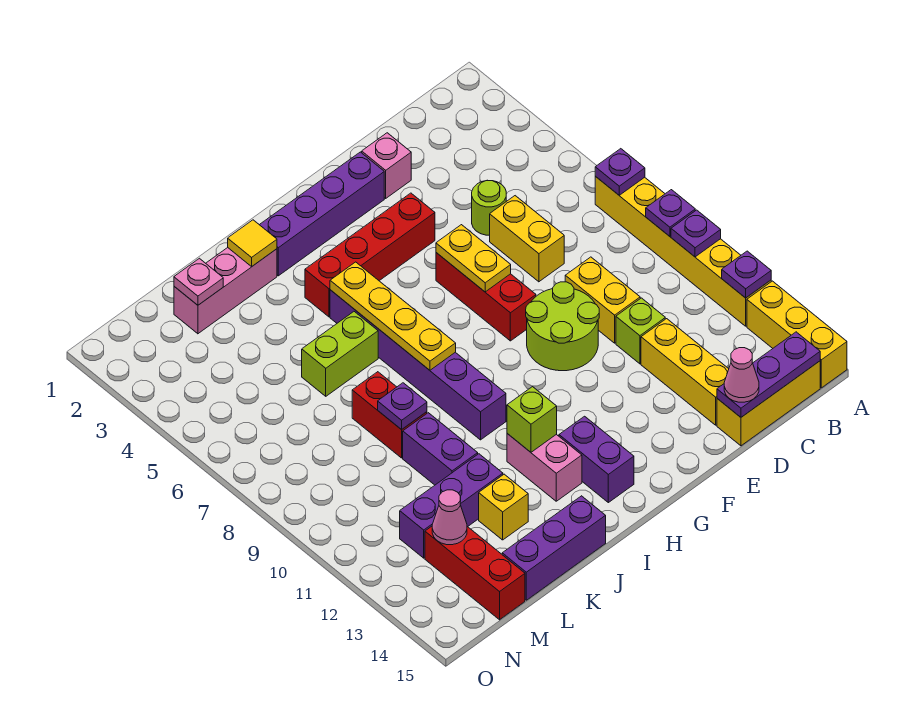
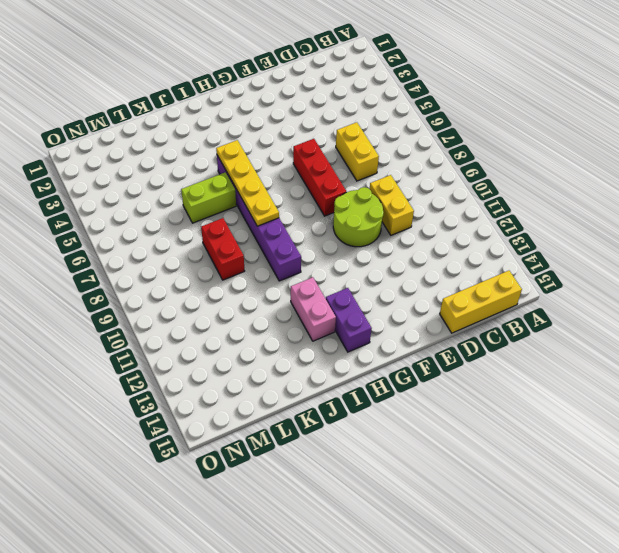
none -> yellow 1x6 brick [595,176,771,326]
none -> yellow 1x3 brick [747,281,847,388]
none -> lime 1x1 round brick [472,180,506,235]
none -> lime 1x1 brick [616,298,665,364]

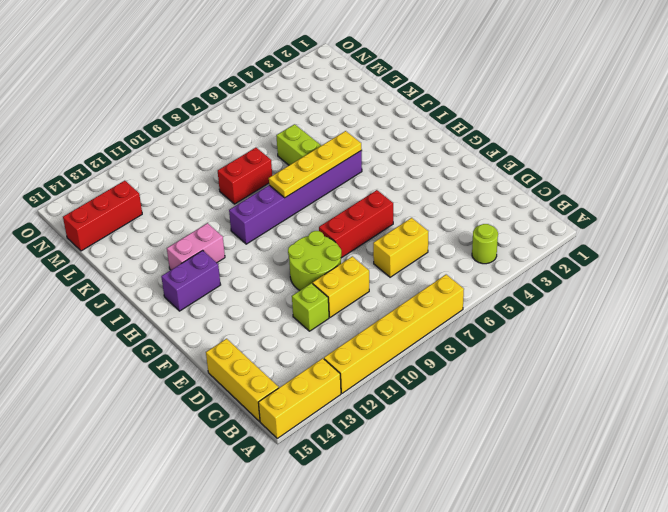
lime 1x1 round brick [472,224,498,264] -> lime 1x1 round brick moved to [472,180,506,235]
none -> yellow 1x3 brick [641,319,729,425]
none -> pink 1x1 brick [362,133,411,198]
none -> purple 1x4 brick [260,152,384,276]
none -> red 1x4 brick [305,193,435,317]

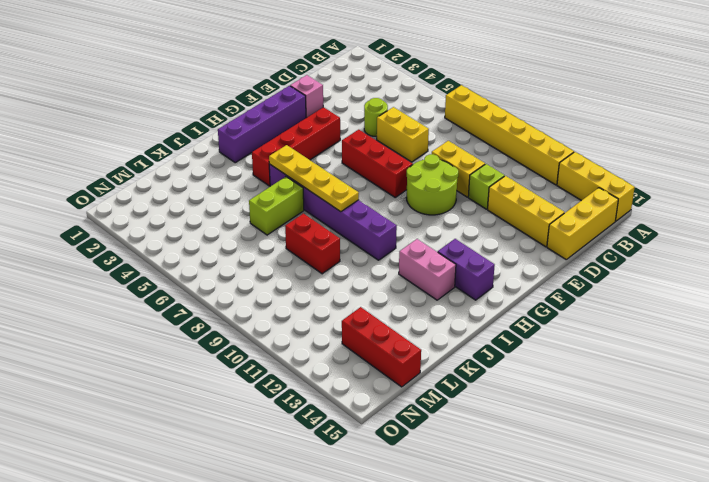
none -> pink 1x3 brick [174,248,277,334]
none -> purple 1x3 brick [502,496,606,600]
none -> purple 1x2 brick [403,413,478,485]
none -> purple 1x3 brick [400,454,503,558]

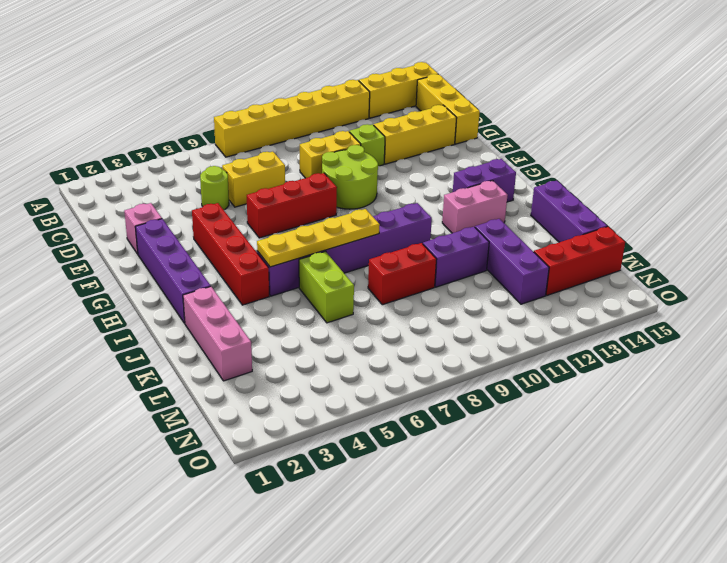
none -> yellow 1x1 brick [479,474,528,540]
none -> purple 1x1 plate [595,149,645,195]
none -> purple 1x1 plate [646,190,695,236]
none -> purple 1x1 plate [671,210,721,257]

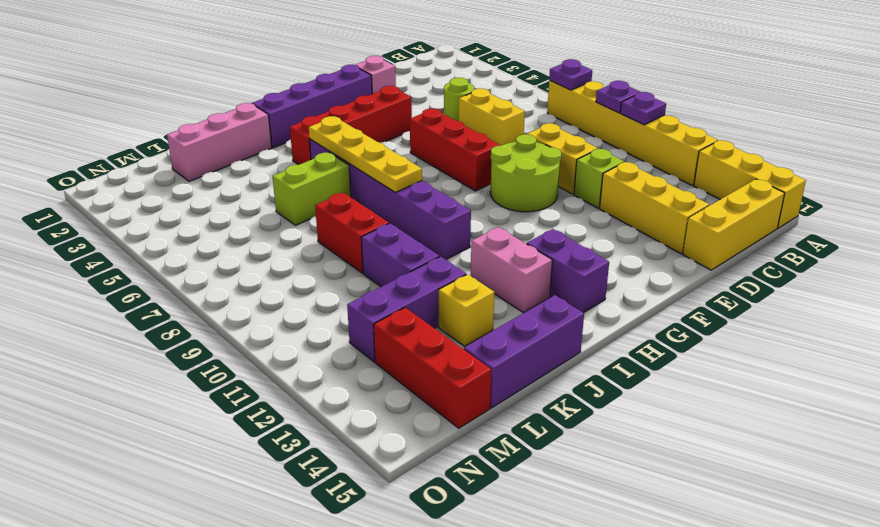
none -> purple 1x1 plate [722,251,771,298]
none -> purple 1x3 plate [717,332,820,417]
none -> yellow 1x2 plate [436,225,511,292]
none -> lime 1x1 brick [507,387,557,452]

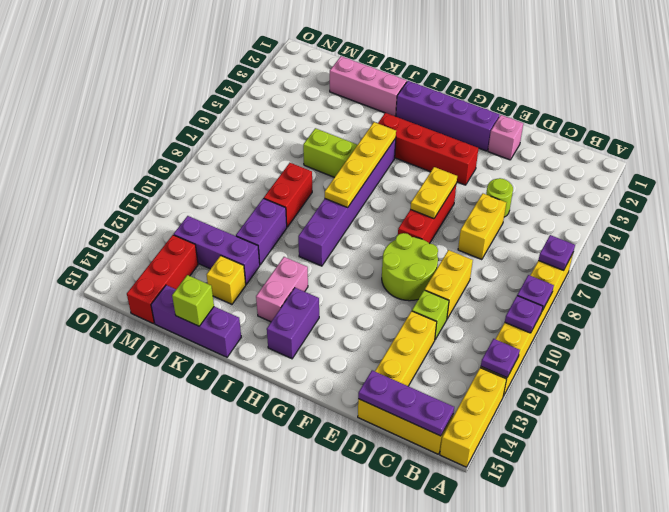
lime 1x1 brick [172,275,214,326] -> lime 1x1 brick moved to [507,387,557,452]
none -> yellow 1x1 tile [228,220,277,266]
none -> purple 1x1 plate [378,383,427,430]
none -> pink 1x1 plate [174,258,223,305]
none -> pink 1x1 cone [432,490,467,545]

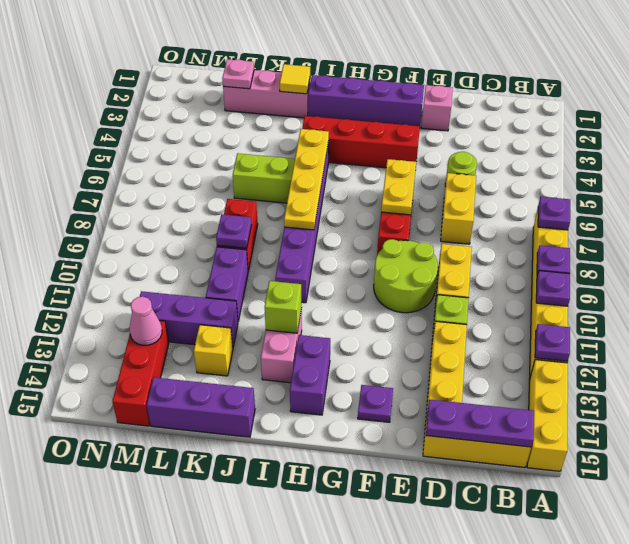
purple 1x1 plate [358,385,393,422] -> none
none -> pink 1x1 cone [724,348,759,402]

